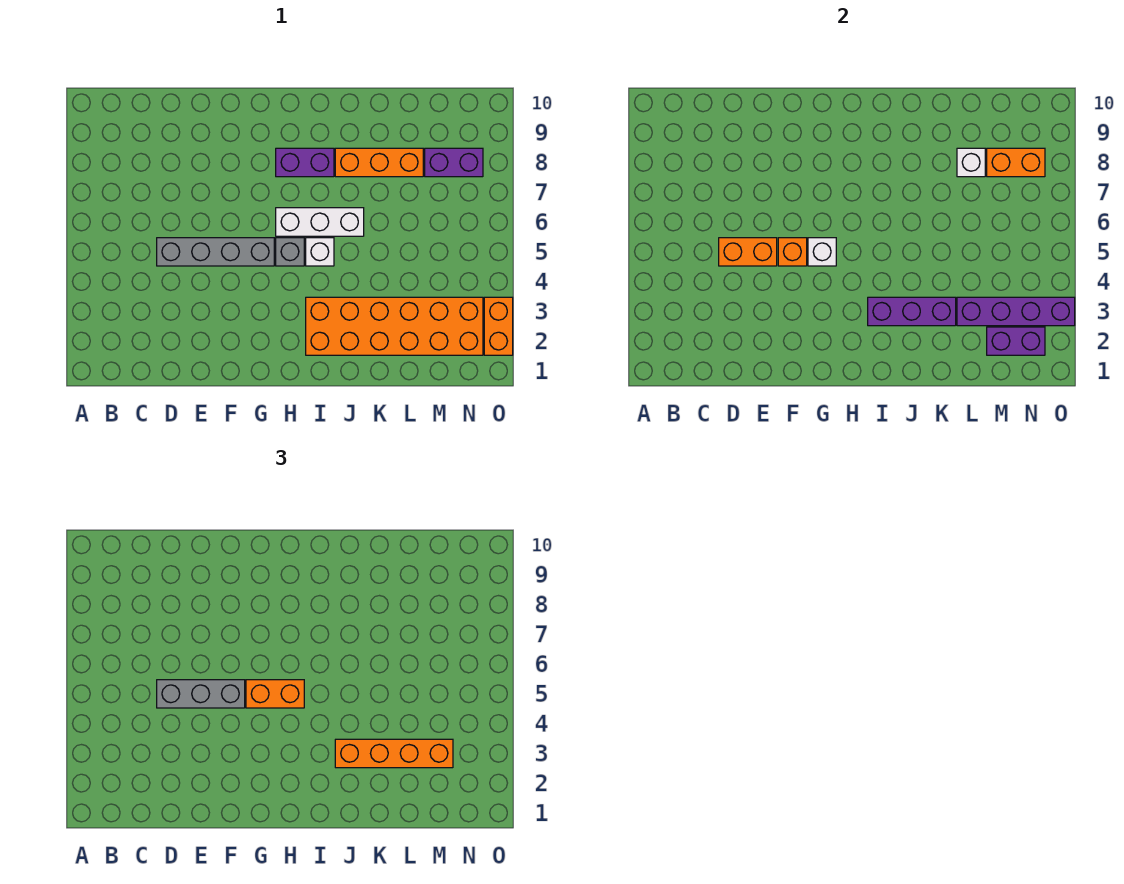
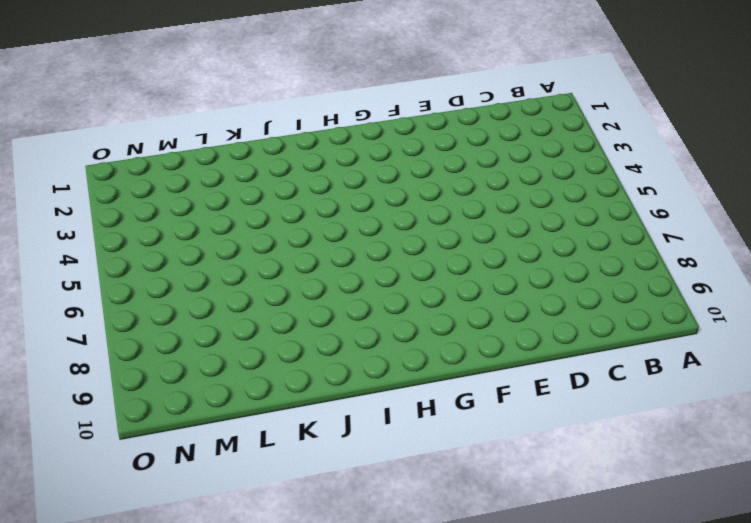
none -> grey 1x4 brick [157,238,274,266]
none -> grey 1x1 brick [276,238,304,266]
none -> white 1x3 brick [276,208,364,236]

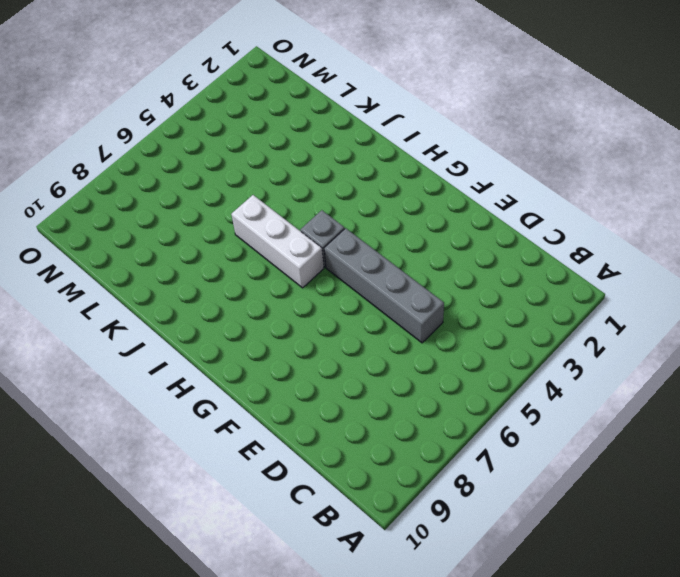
none -> purple 1x2 brick [276,148,334,177]
none -> orange 2x6 brick [306,297,483,355]
none -> white 1x1 brick [306,238,334,266]

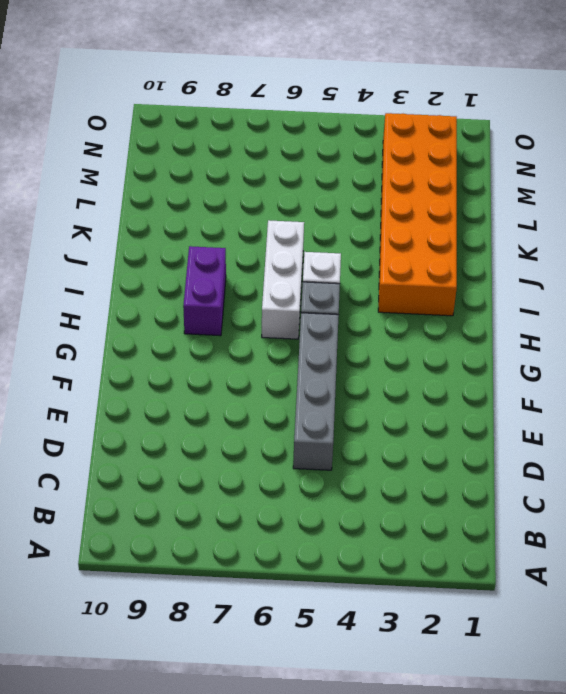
none -> orange 1x3 brick [335,148,423,177]
none -> purple 1x2 brick [425,148,483,177]
none -> orange 1x2 brick [484,297,513,355]

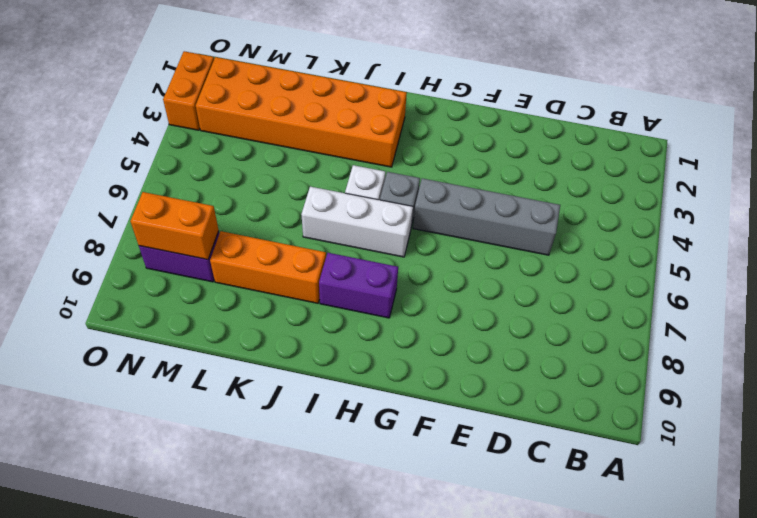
none -> orange 1x2 brick [719,238,777,266]
none -> orange 1x1 brick [778,238,807,266]
none -> white 1x1 brick [808,238,836,266]

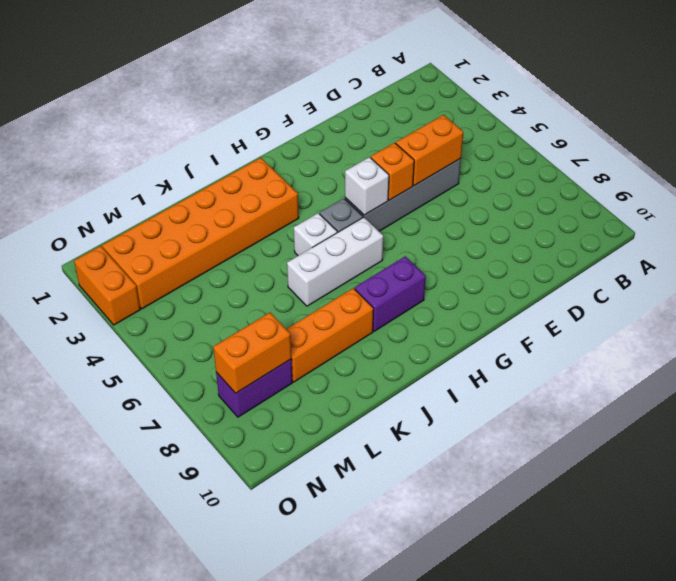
none -> purple 1x3 brick [868,297,956,326]
none -> purple 1x4 brick [957,297,1075,326]
none -> white 1x1 brick [957,148,985,177]

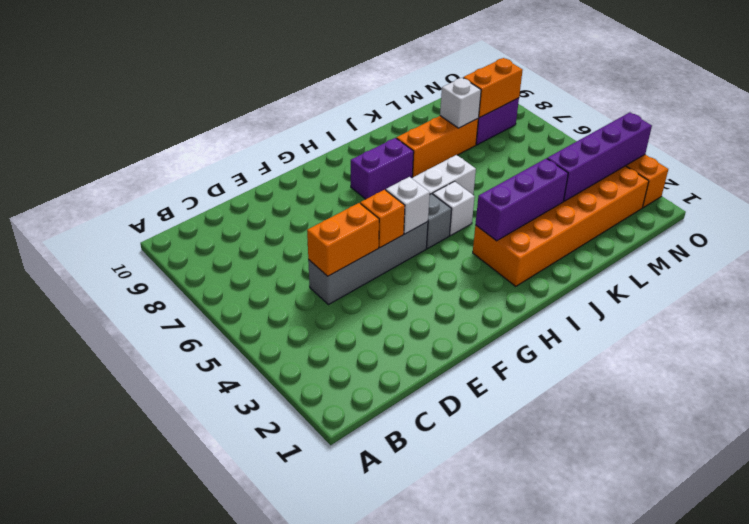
none -> purple 1x2 brick [987,327,1045,355]
none -> grey 1x3 brick [157,680,245,708]
none -> orange 1x2 brick [246,680,304,708]

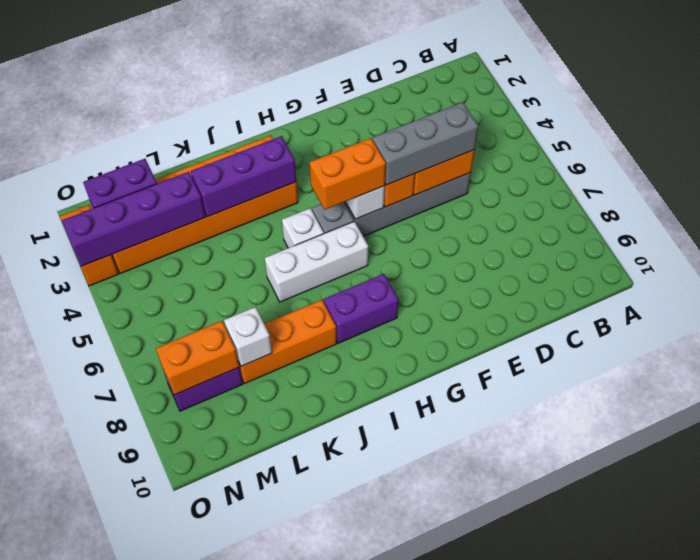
none -> orange 1x4 brick [335,739,453,768]

